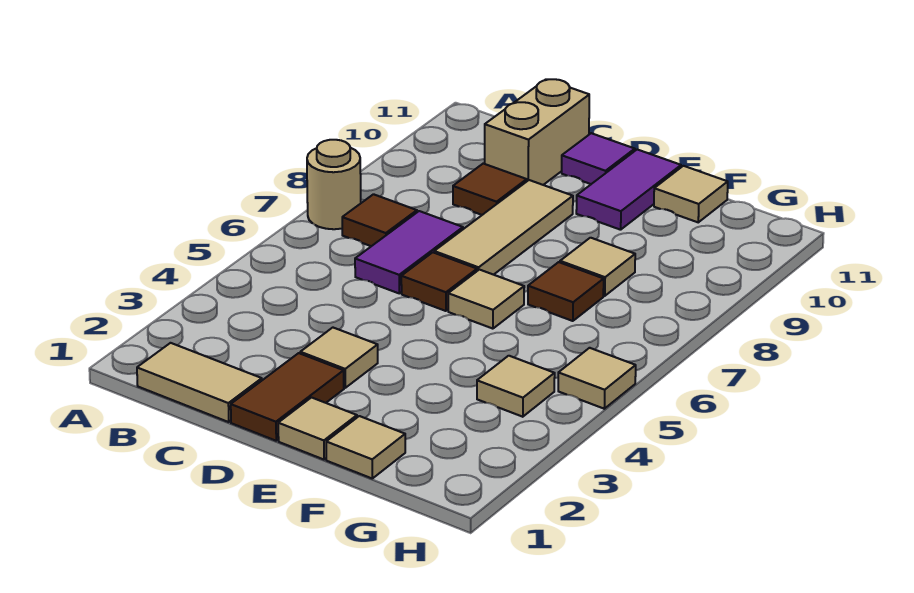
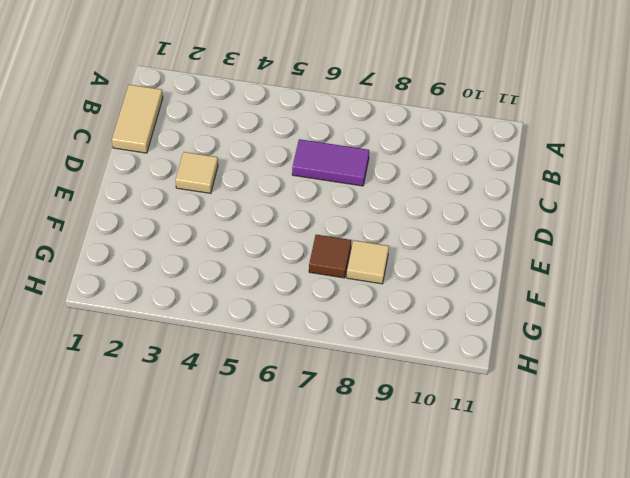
none -> tan 1x1 round brick [307,140,361,229]
none -> brown 1x1 tile [342,194,417,246]
none -> brown 1x1 tile [453,164,527,215]

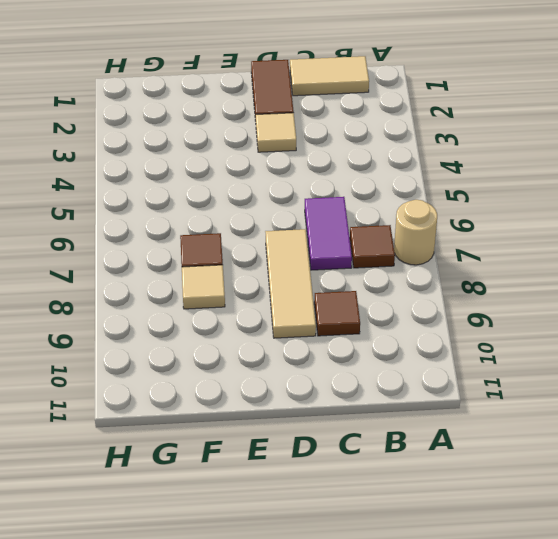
none -> tan 1x2 brick [485,79,589,185]
none -> brown 1x1 tile [401,252,477,311]
none -> purple 1x1 tile [562,133,635,184]

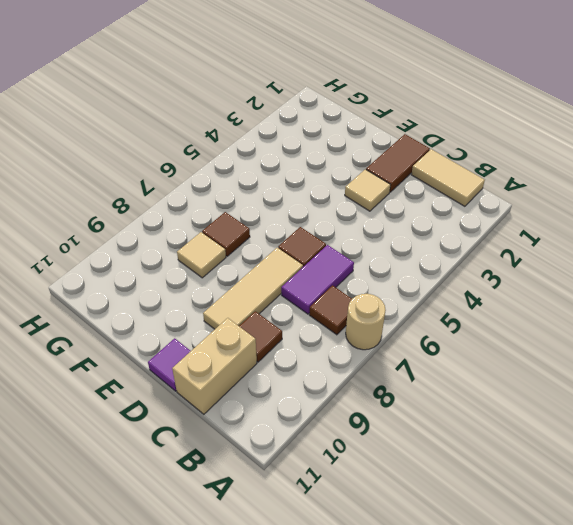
none -> tan 1x1 tile [278,398,357,460]
none -> tan 1x1 tile [448,270,524,329]
none -> purple 1x2 tile [576,150,681,230]

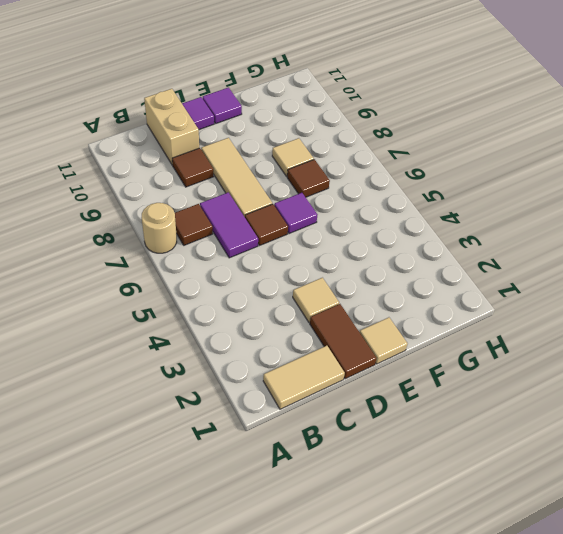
purple 1x1 tile [274,193,317,234] -> tan 1x1 tile [448,270,524,329]
purple 1x1 tile [203,88,242,123] -> purple 1x2 tile [576,150,681,230]
none -> tan 1x1 tile [326,416,405,478]
none -> tan 1x1 tile [654,166,728,222]
none -> tan 1x1 tile [477,356,555,417]

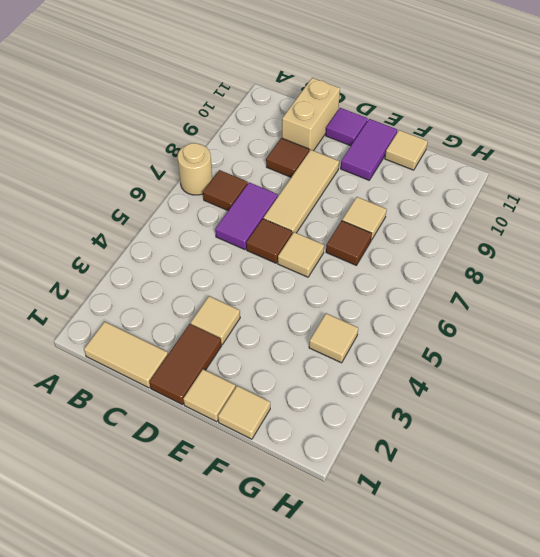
none -> tan 1x1 tile [558,348,636,409]

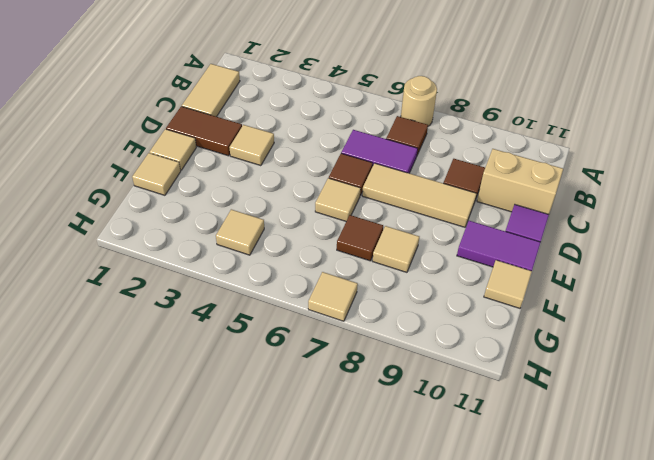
tan 1x1 tile [308,272,358,321] -> tan 1x1 tile moved to [558,348,636,409]

